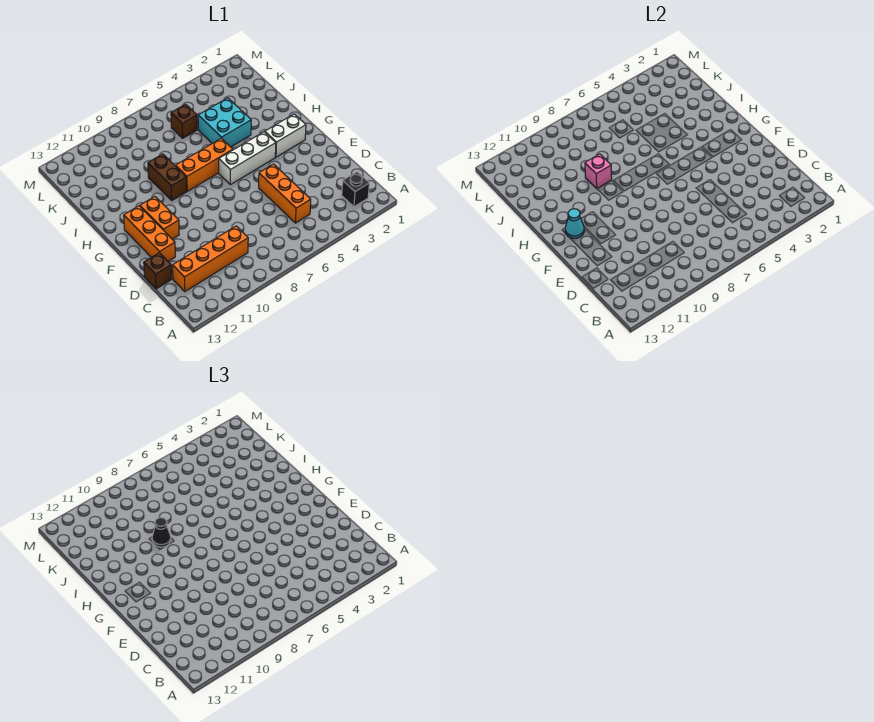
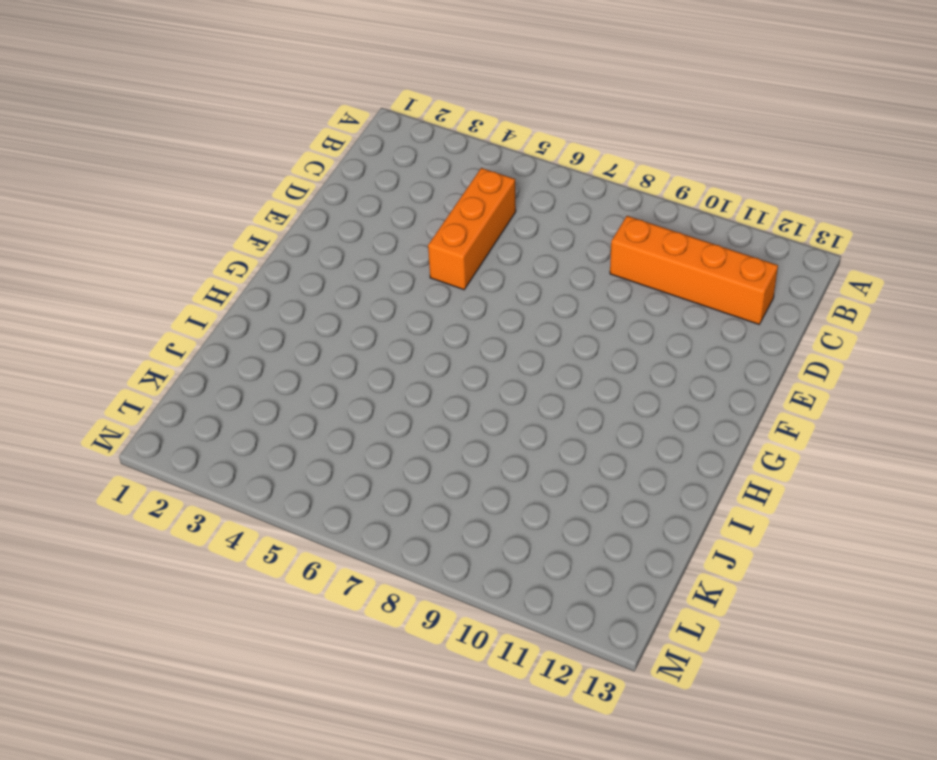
none -> black 1x1 brick [342,172,369,207]
none -> brown 1x1 brick [144,253,172,289]
none -> orange 1x3 brick [124,206,175,261]

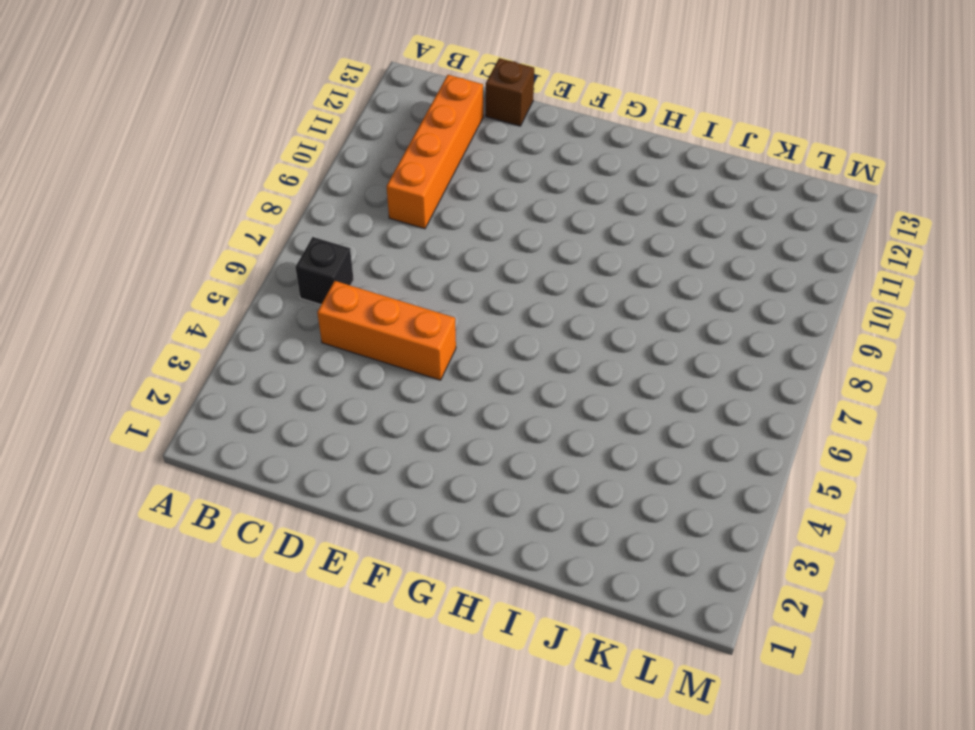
black 1x1 brick [295,237,354,305] -> black 1x1 brick moved to [342,172,369,207]
none -> orange 1x3 brick [124,206,175,261]
none -> orange 1x2 brick [140,197,179,239]
none -> white 1x2 brick [265,114,306,157]

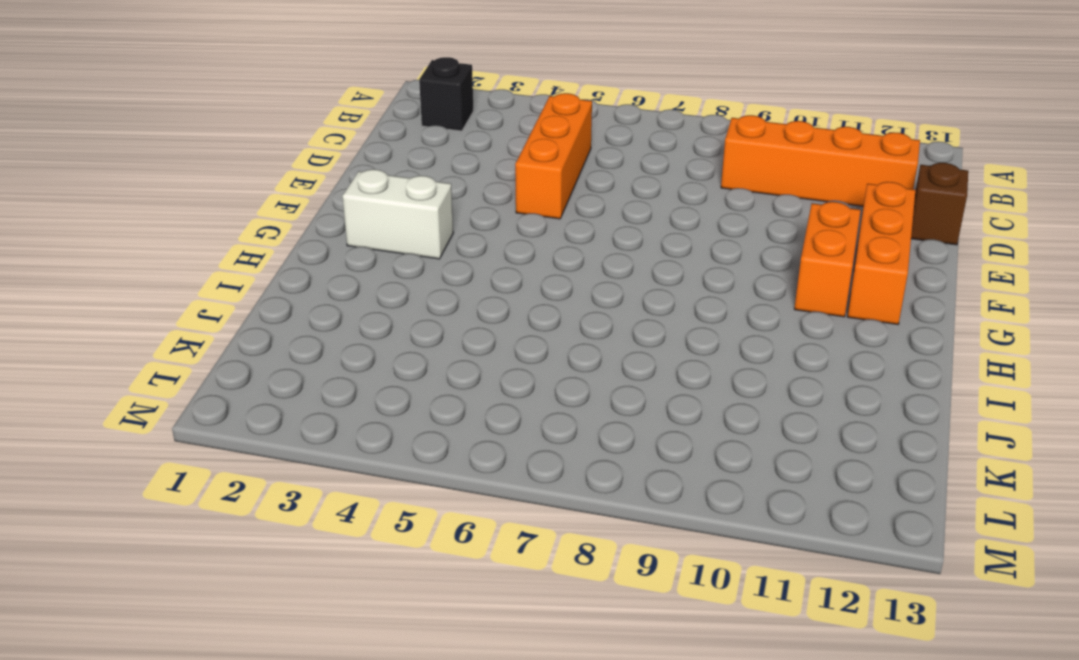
none -> white 1x3 brick [219,132,276,185]
none -> orange 1x3 brick [176,138,233,191]
none -> brown 1x2 brick [148,154,187,200]

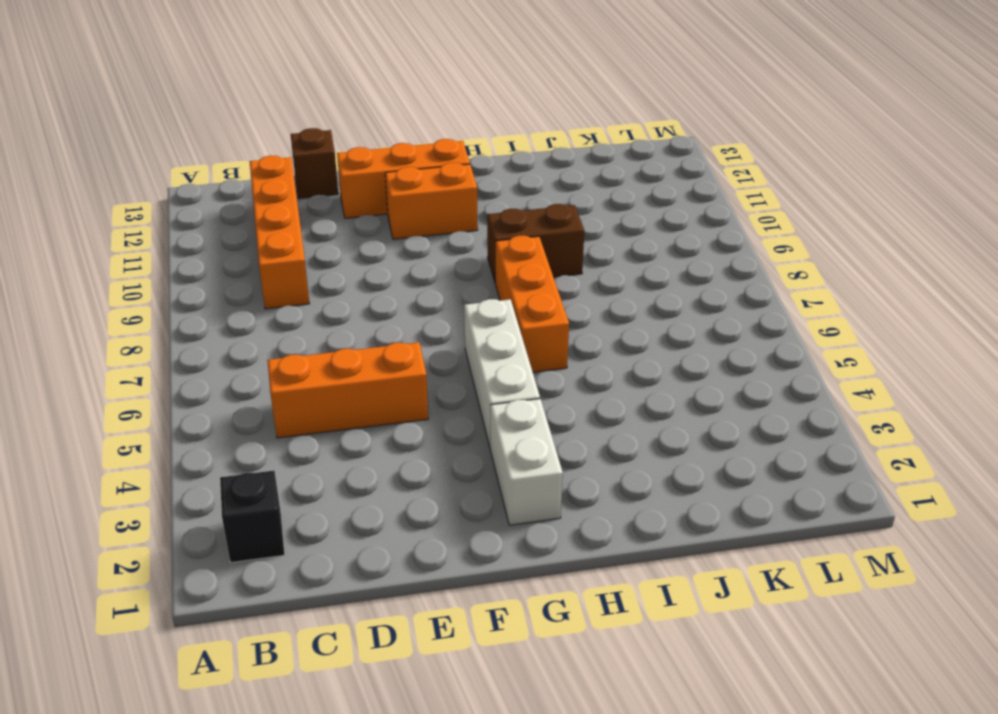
none -> cyan 2x2 brick [198,98,251,147]
none -> brown 1x1 brick [171,104,197,138]
none -> cyan 1x1 cone [565,209,584,238]

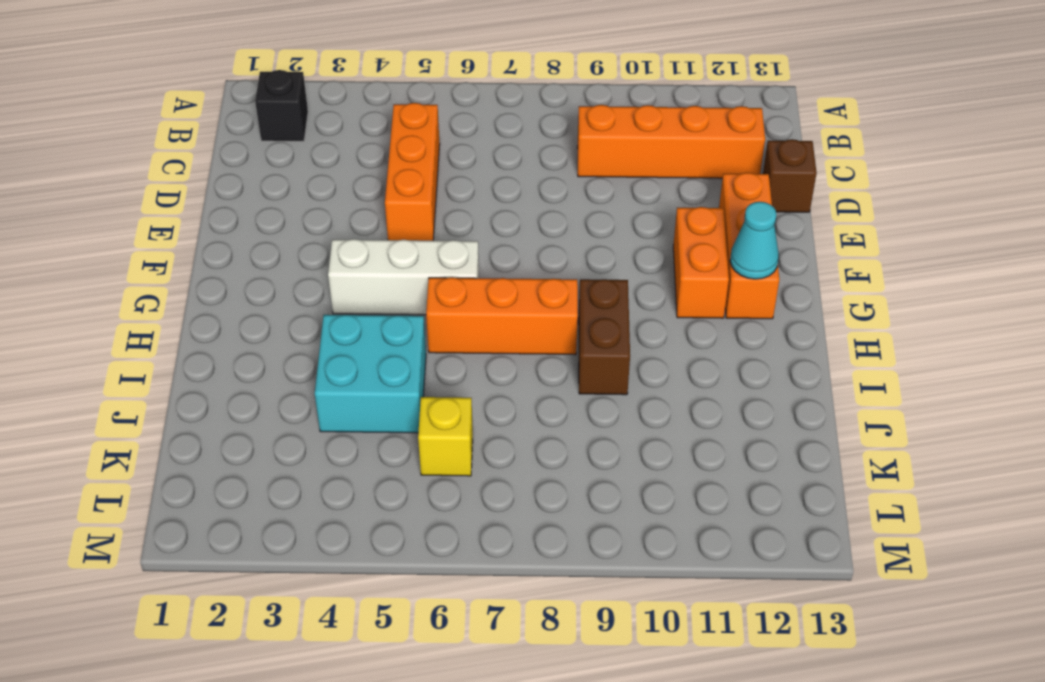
yellow 1x1 brick [418,397,473,476] -> brown 1x1 brick [171,104,197,138]
none -> white 1x2 brick [265,114,306,157]
none -> pink 1x1 brick [585,154,612,189]
none -> black 1x1 cone [152,518,171,547]

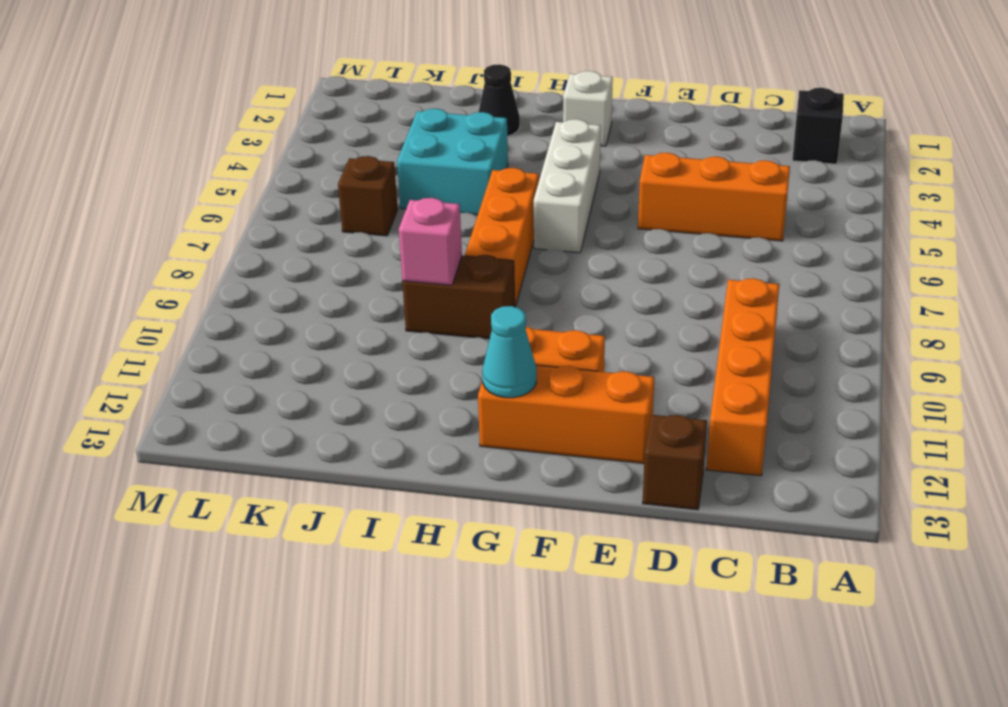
white 1x1 brick [563,71,613,146] -> white 1x2 brick [265,114,306,157]
black 1x1 cone [479,64,520,136] -> black 1x1 cone moved to [152,518,171,547]

